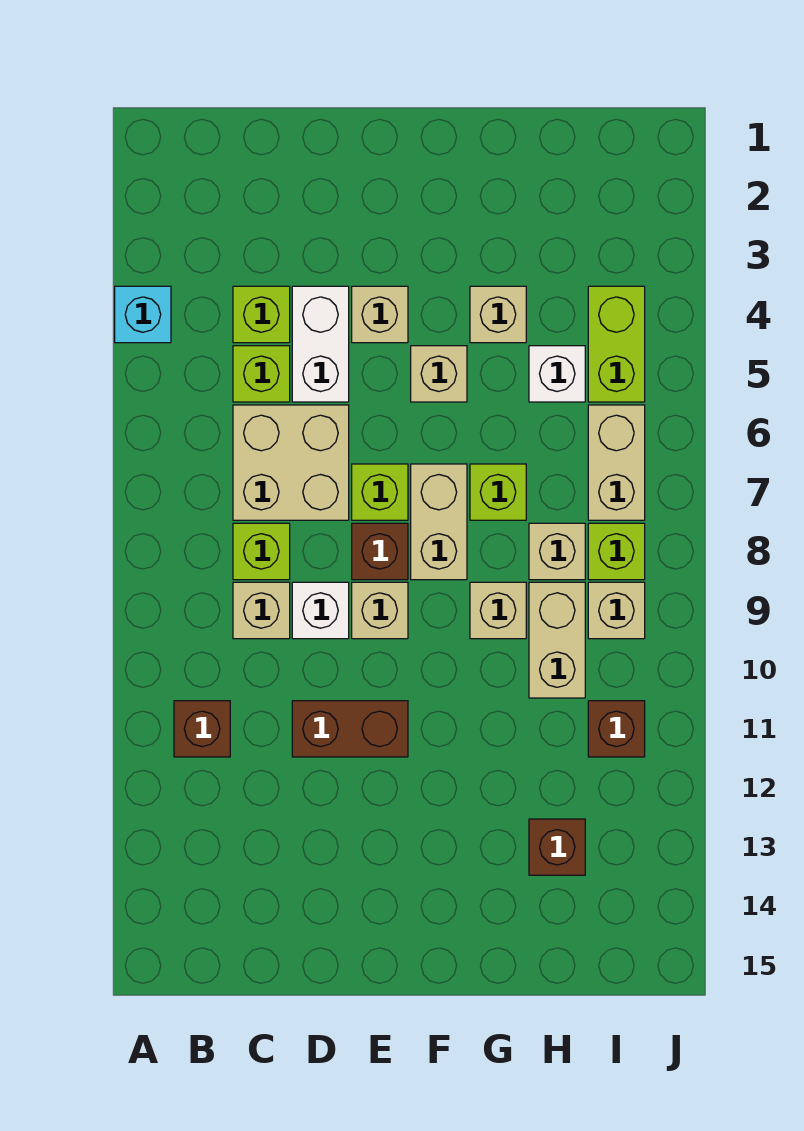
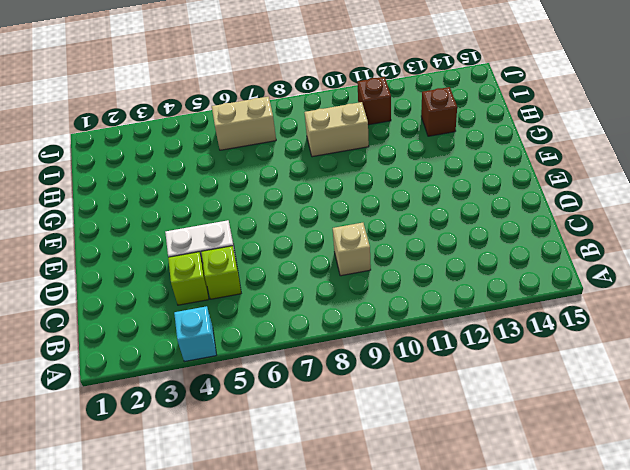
none -> brown 1x1 brick [174,701,230,757]
none -> tan 2x2 brick [233,405,349,520]
none -> lime 1x1 brick [233,523,290,580]

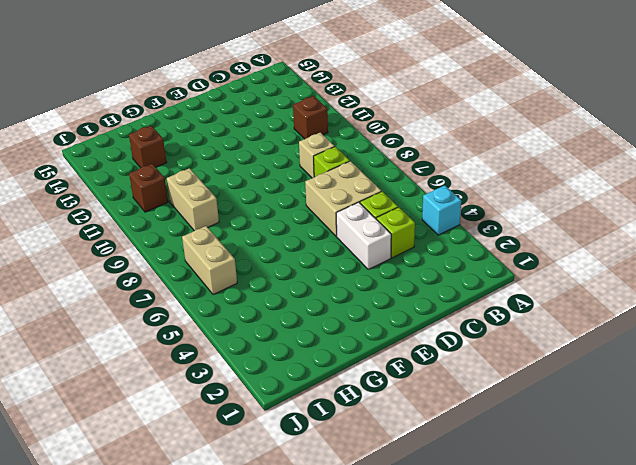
none -> white 1x1 brick [292,582,349,639]
none -> brown 1x2 brick [292,701,408,757]
none -> tan 1x1 brick [352,286,408,343]

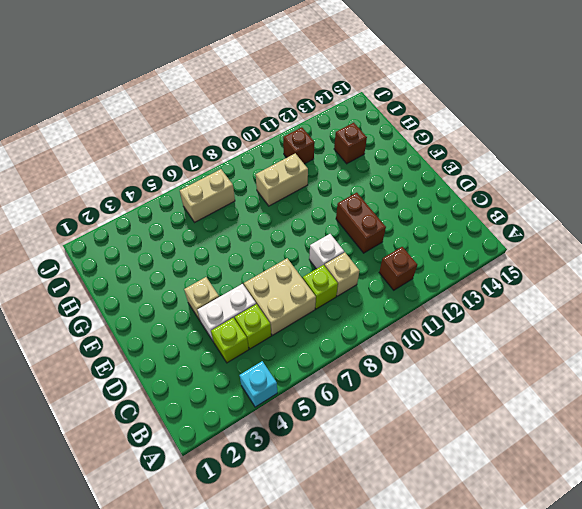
none -> lime 1x1 brick [352,464,408,520]
none -> brown 1x1 brick [352,523,408,580]
none -> tan 1x1 brick [352,582,408,639]

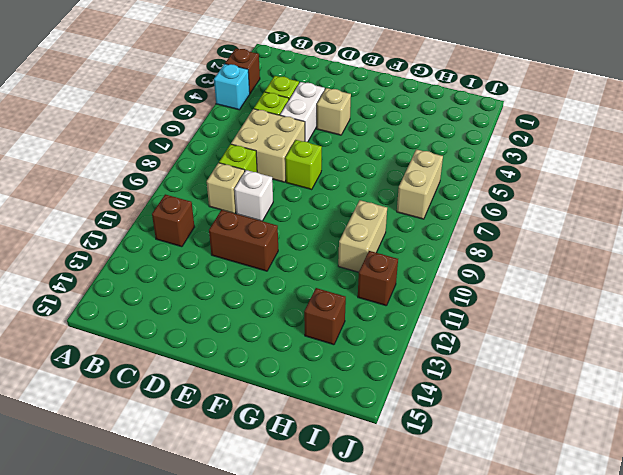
brown 1x1 brick [225,48,260,93] -> brown 1x1 brick moved to [352,523,408,580]
none -> tan 1x1 brick [352,582,408,639]
none -> tan 1x1 brick [411,346,467,402]
none -> tan 1x2 brick [411,464,467,580]

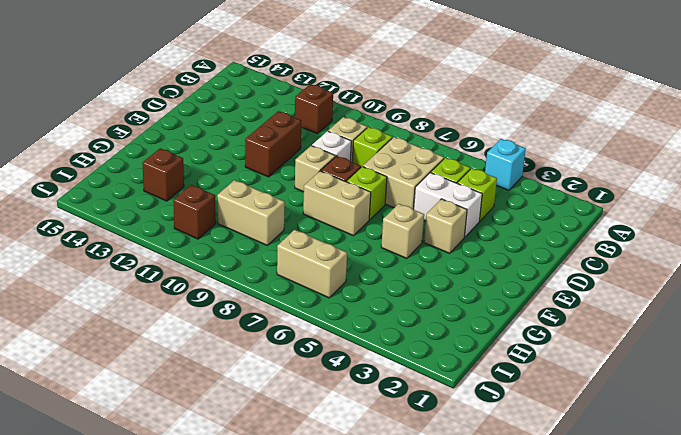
none -> tan 1x1 brick [470,286,526,343]
none -> lime 1x1 brick [470,464,526,520]
none -> tan 1x1 brick [470,582,526,639]

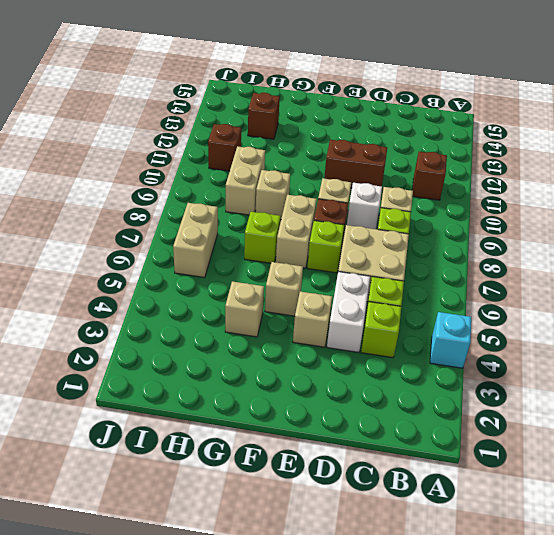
none -> white 1x1 brick [529,346,585,402]
none -> tan 1x1 brick [529,523,585,580]
none -> lime 1x2 brick [588,286,645,402]

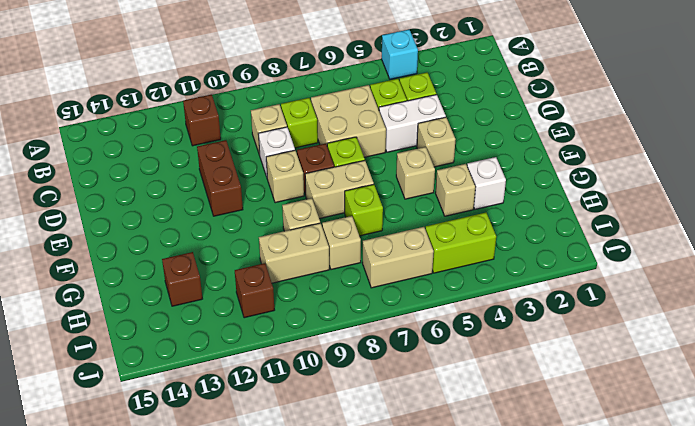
white 1x1 brick [467,157,506,209] -> white 1x1 brick moved to [529,346,585,402]
none -> lime 1x1 brick [588,523,645,580]
none -> tan 1x1 brick [588,582,645,639]

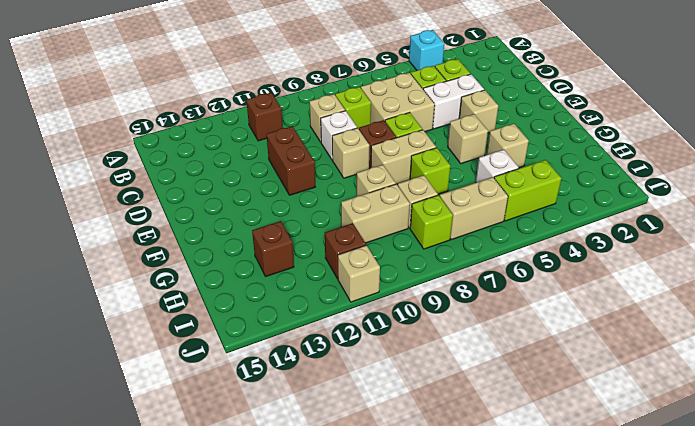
tan 1x1 brick [338,245,380,302] -> tan 1x1 brick moved to [588,582,645,639]

